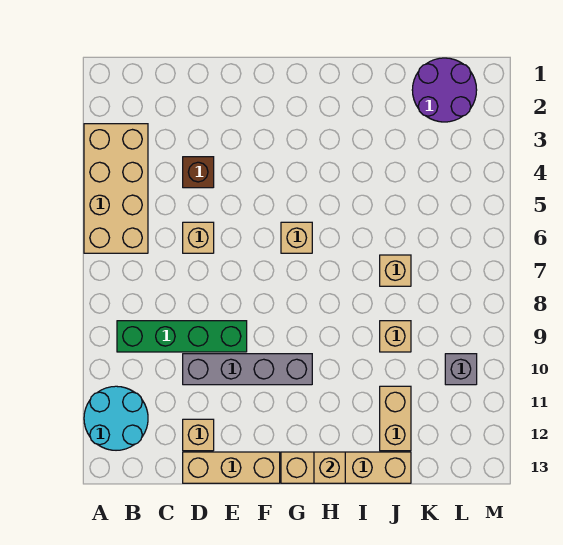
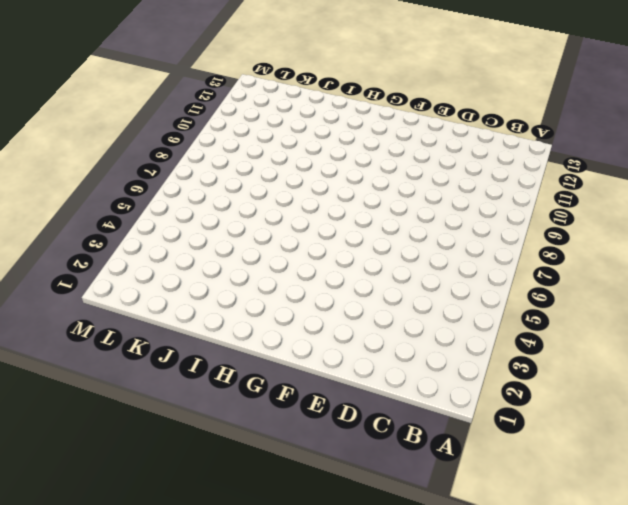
none -> tan 2x4 brick [84,124,148,253]
none -> cyan 2x2 round brick [84,386,148,450]
none -> green 1x4 brick [117,321,247,352]

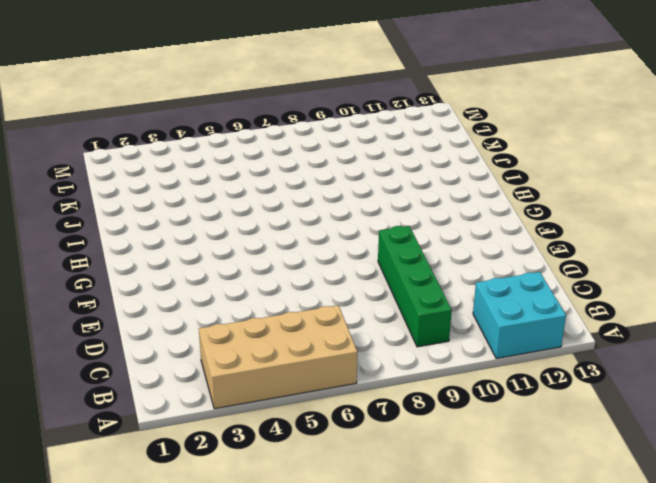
cyan 2x2 brick [473,272,566,358] -> cyan 2x2 round brick [84,386,148,450]
none -> brown 1x1 brick [183,157,214,188]
none -> tan 1x1 brick [183,222,214,253]
none -> grey 1x4 brick [183,354,312,385]

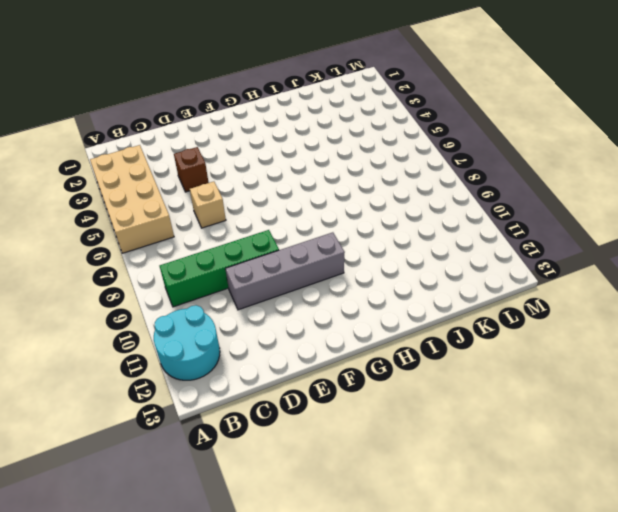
none -> tan 1x1 brick [183,419,214,451]
none -> tan 1x3 brick [183,452,280,483]
none -> tan 1x1 brick [281,222,312,253]

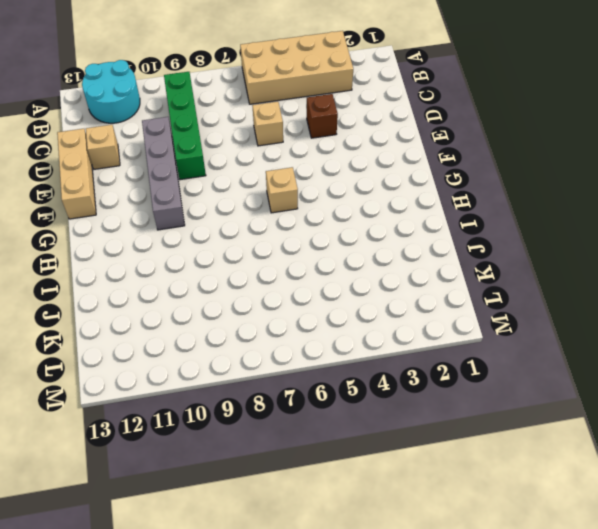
none -> tan 1x4 brick [281,452,411,483]
none -> tan 1x1 brick [380,255,411,286]
none -> tan 1x1 brick [380,321,411,352]

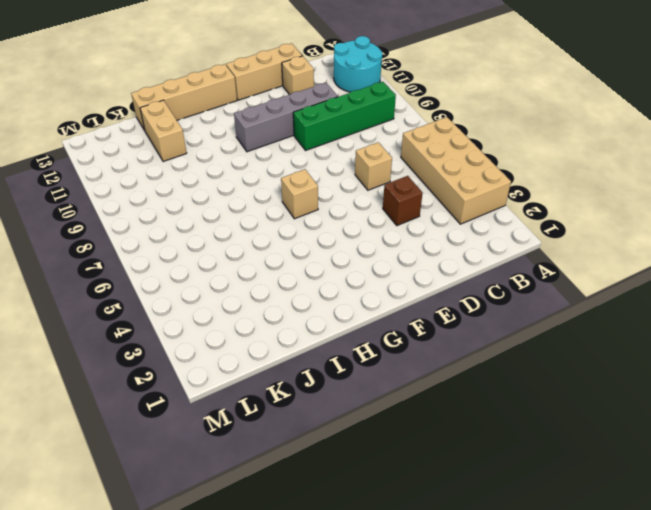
none -> tan 1x1 brick [380,255,411,286]
none -> tan 1x1 brick [380,321,411,352]
none -> purple 2x2 round brick [412,58,477,122]

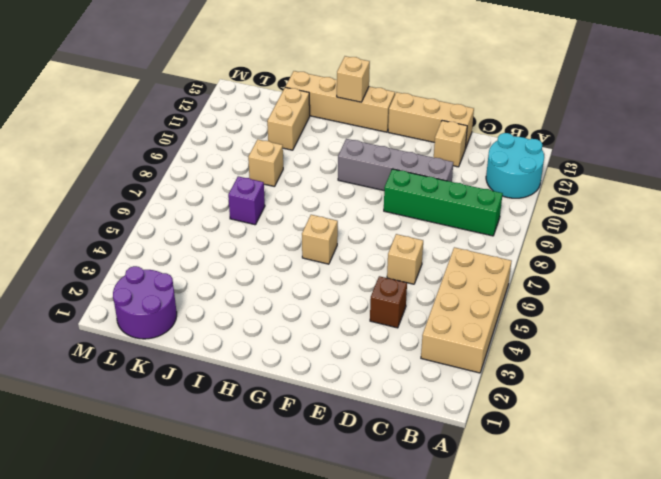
purple 1x1 brick [228,176,265,225] -> tan 1x1 brick [380,255,411,286]
none -> grey 1x1 brick [445,354,477,385]

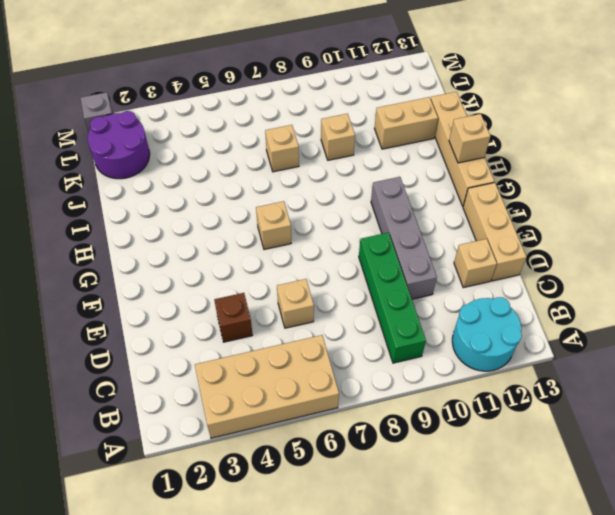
grey 1x1 brick [81,92,113,132] -> grey 1x1 brick moved to [445,354,477,385]

